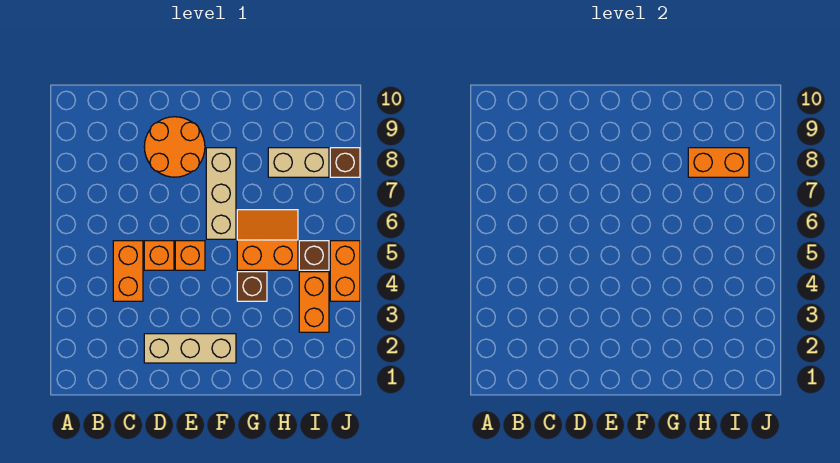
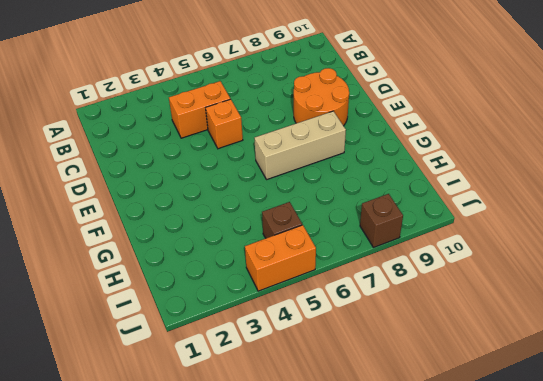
none -> tan 1x3 brick [144,334,236,363]
none -> orange 1x1 brick [175,241,205,270]
none -> brown 1x1 brick [237,272,267,301]

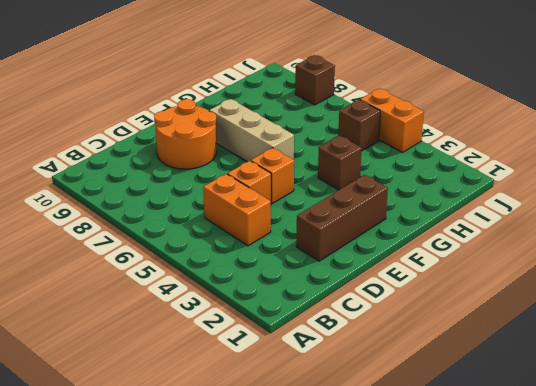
brown 1x3 brick [296,175,388,261] -> tan 1x3 brick [144,334,236,363]
none -> orange 2x2 slope [237,210,298,270]
none -> tan 1x2 brick [268,148,329,177]
none -> orange 1x2 brick [299,272,329,332]

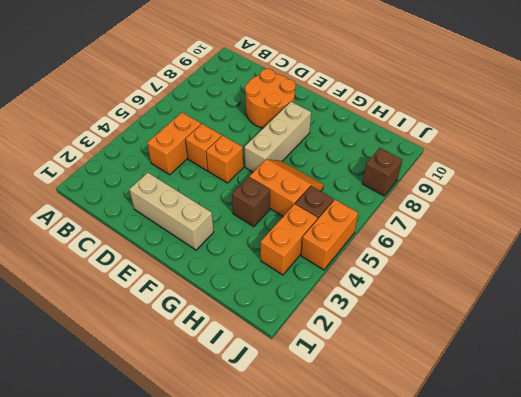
none -> tan 1x2 brick [268,148,329,177]
none -> orange 1x2 brick [688,148,749,177]

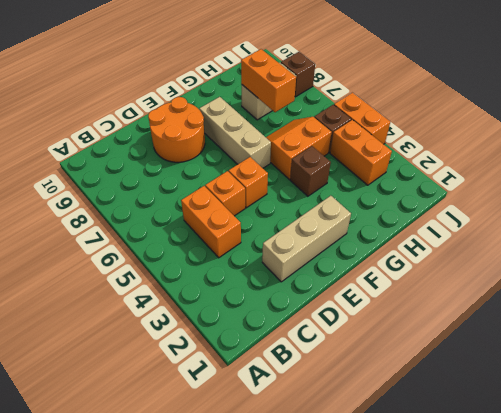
orange 1x2 brick [241,49,296,112] -> orange 1x2 brick turned to [688,148,749,177]

